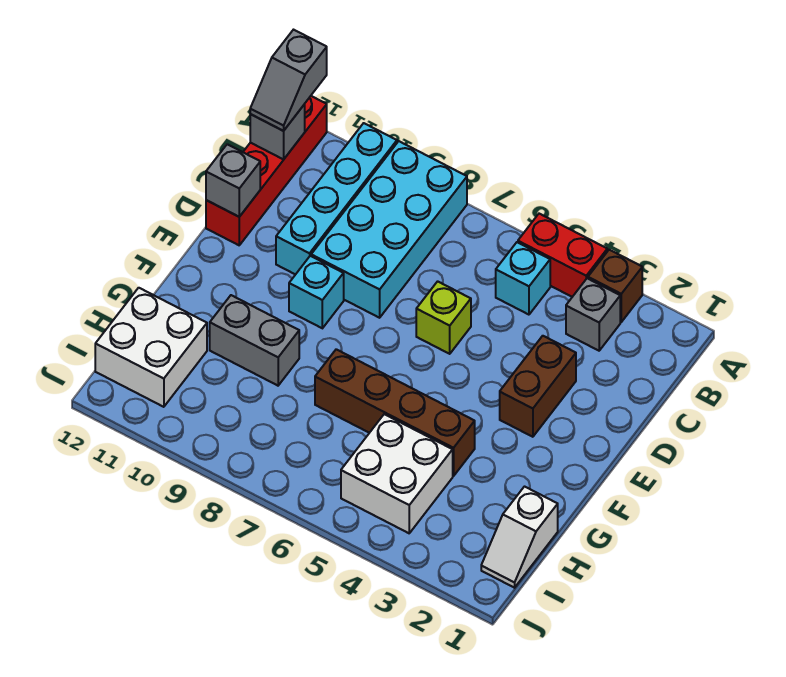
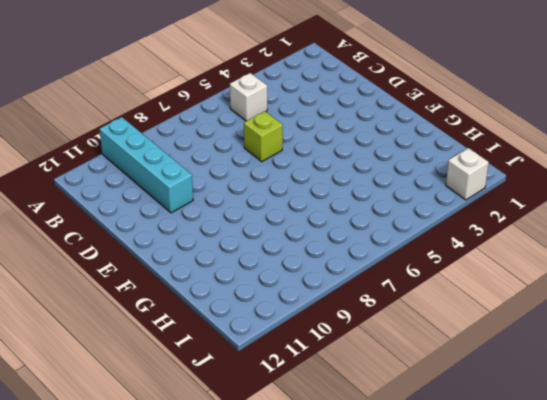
white 1x1 brick [230,73,267,121] -> cyan 1x1 brick [496,242,550,315]
white 1x1 brick [446,148,489,200] -> none
none -> brown 1x1 brick [588,250,642,322]
none -> red 1x2 brick [518,214,607,297]
none -> cyan 2x4 brick [311,141,467,318]

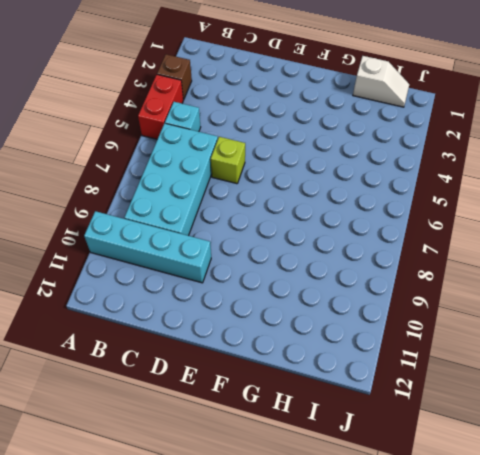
cyan 2x4 brick [124,123,218,236] -> cyan 2x4 brick turned to [311,141,467,318]
none -> red 1x4 brick [206,96,327,245]
none -> grey 1x1 brick [566,278,620,351]
none -> brown 1x2 brick [500,336,576,437]

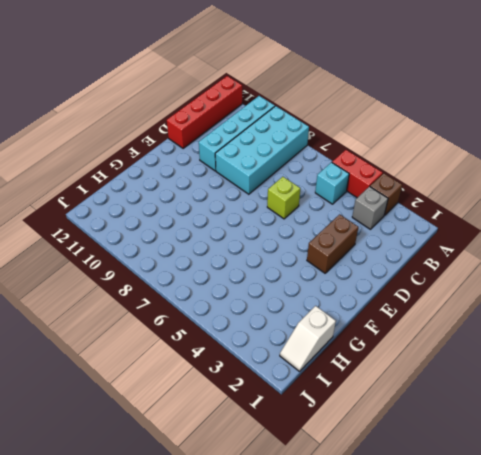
none -> cyan 1x1 brick [289,256,344,328]
none -> brown 1x4 brick [315,349,475,476]
none -> grey 1x2 brick [210,295,299,386]

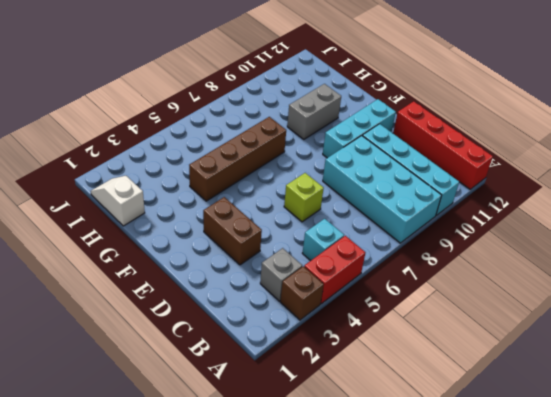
cyan 1x3 brick [323,99,396,158] -> cyan 1x1 brick [289,256,344,328]
none -> white 2x2 brick [341,414,453,533]
none -> white 2x2 brick [95,288,207,407]
none -> grey 1x1 brick [250,104,305,159]

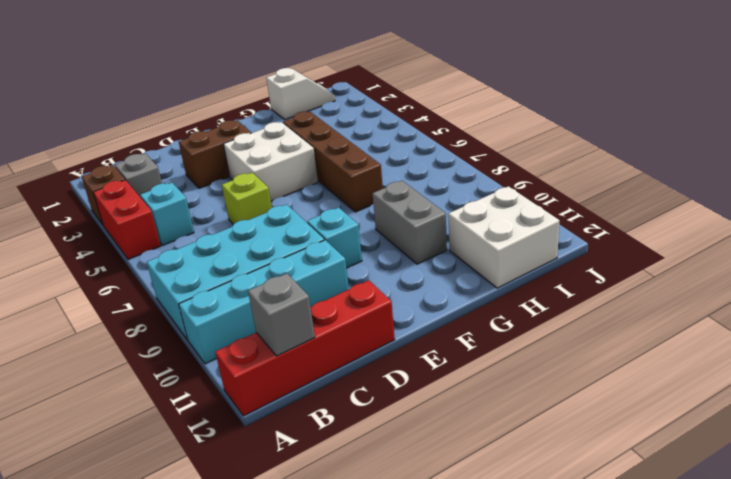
white 2x2 brick [223,122,318,201] -> white 2x2 brick moved to [341,414,453,533]
none -> grey 1x1 brick [206,144,260,217]
none -> grey 1x2 slope [250,30,327,131]

